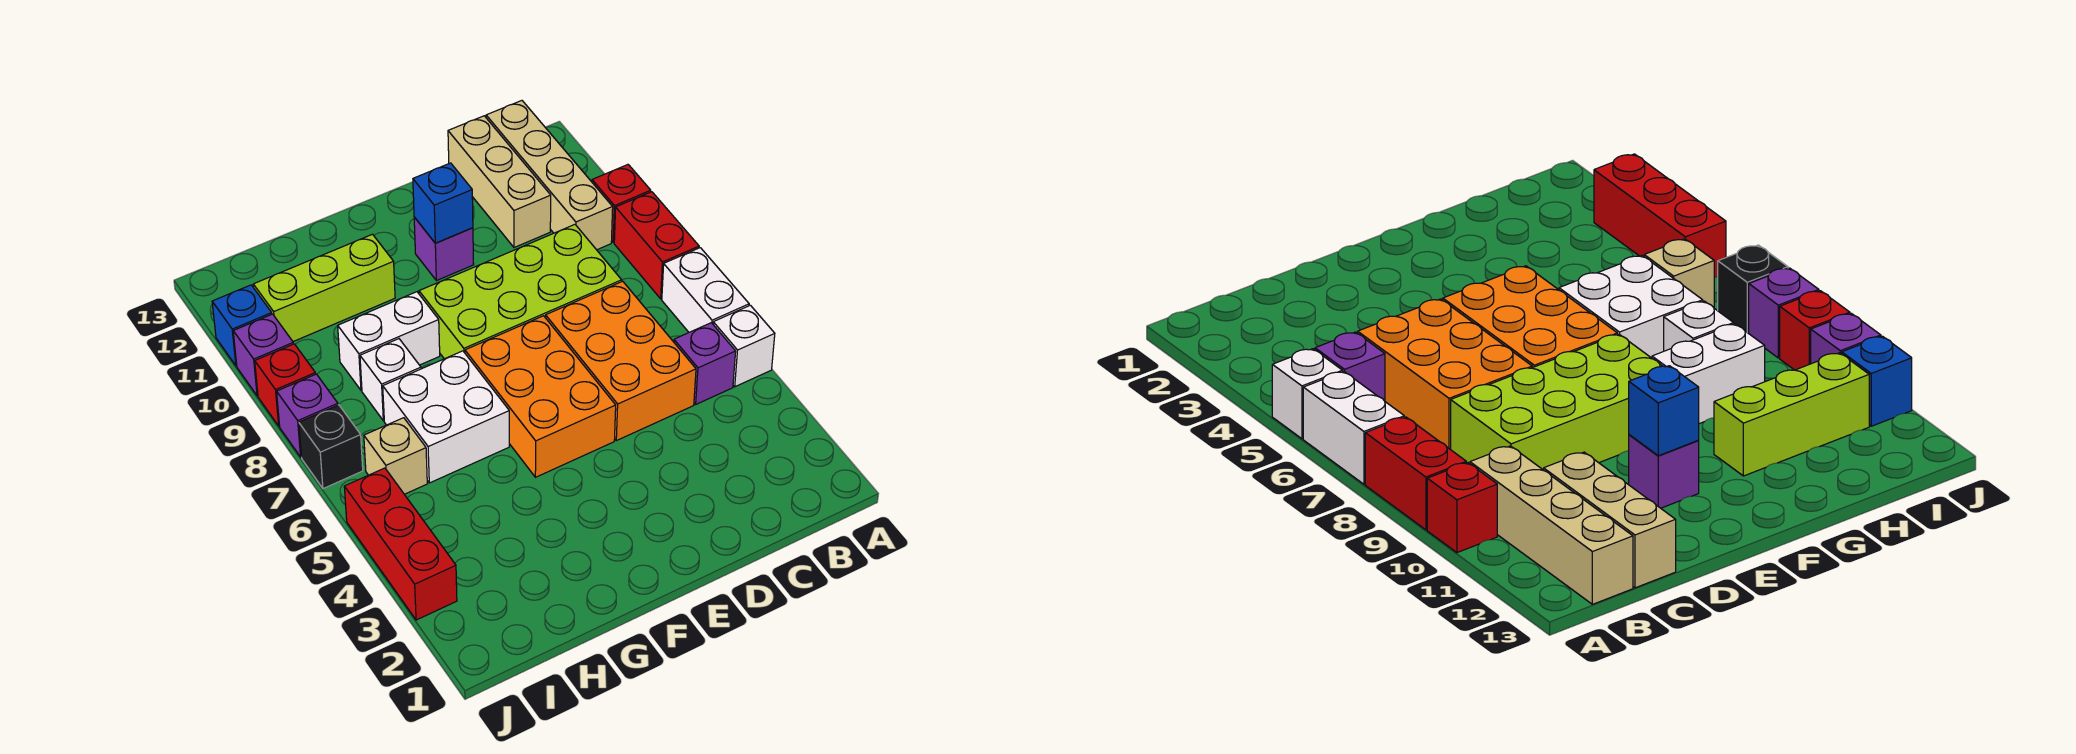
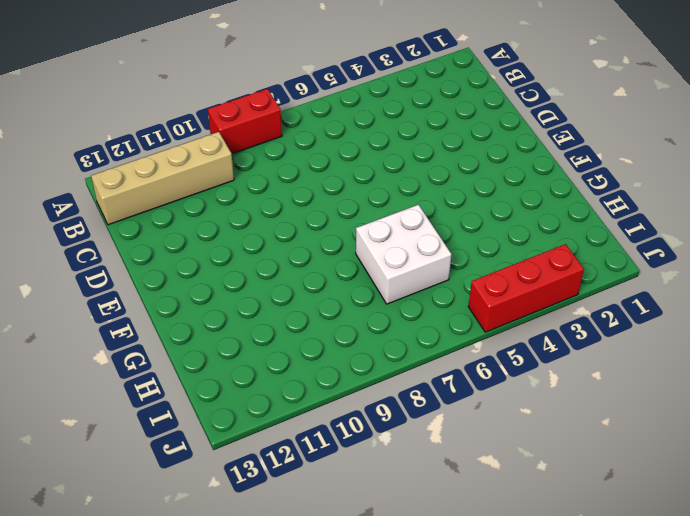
none -> white 1x1 brick [713,305,775,387]
none -> white 1x2 brick [662,248,749,332]
none -> red 1x1 brick [592,165,651,243]

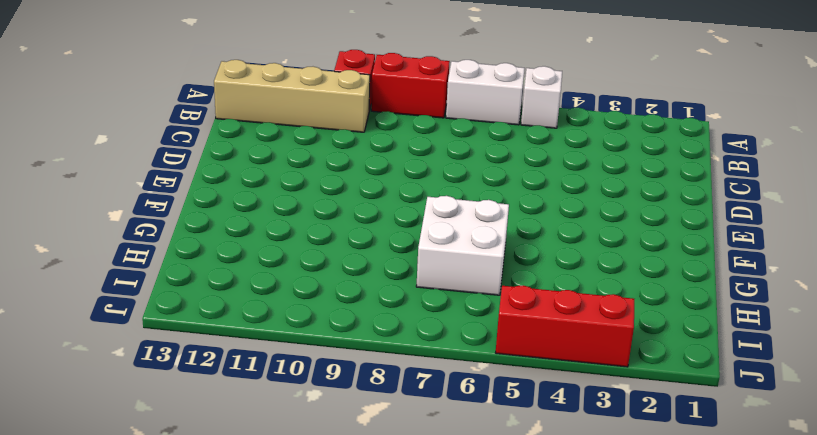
none -> purple 1x1 brick [674,323,736,404]
none -> orange 2x3 brick [546,281,696,441]
none -> lime 2x4 brick [419,225,622,359]

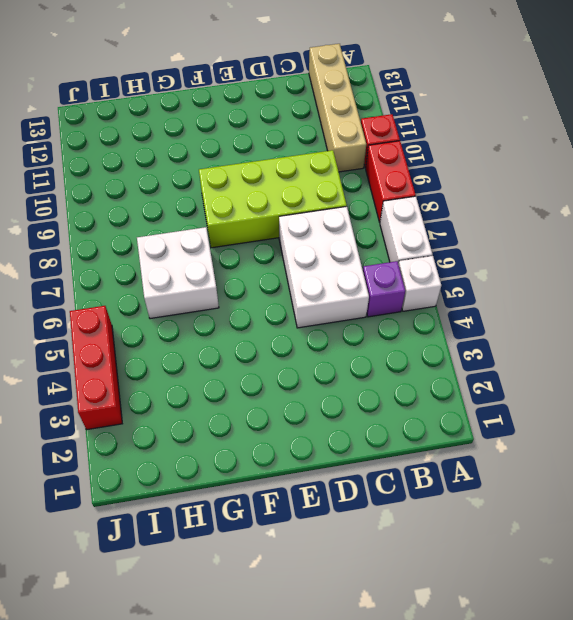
white 2x3 brick [279,207,369,328] -> orange 2x3 brick [546,281,696,441]
none -> tan 1x3 brick [448,116,551,248]
none -> orange 2x3 brick [465,316,616,477]
none -> purple 1x1 brick [414,217,474,281]

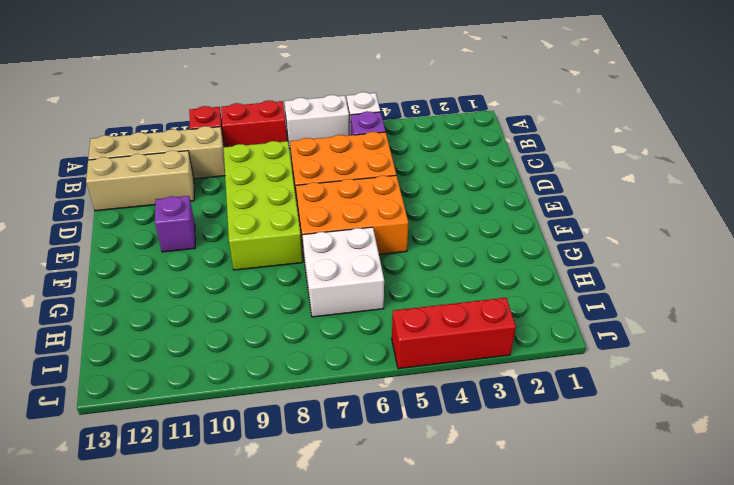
none -> white 1x2 brick [338,292,440,390]
none -> lime 1x3 brick [253,234,395,342]
none -> white 1x1 brick [360,339,421,421]

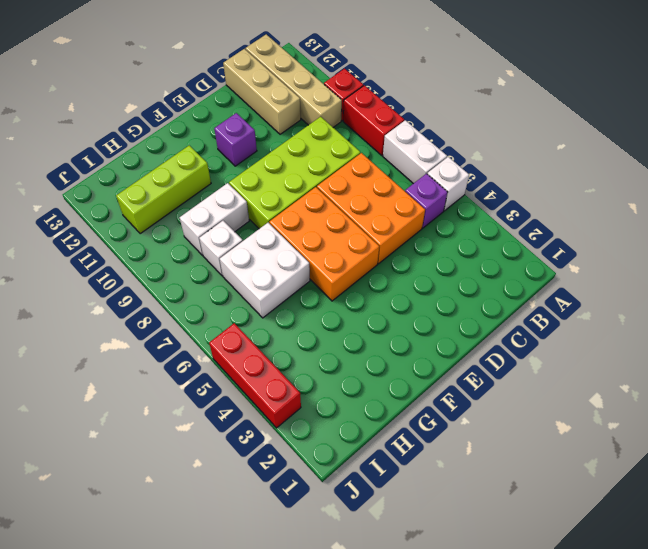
none -> tan 1x1 brick [364,418,427,494]
none -> black 1x1 brick [299,405,363,489]
none -> purple 1x1 brick [277,374,338,457]

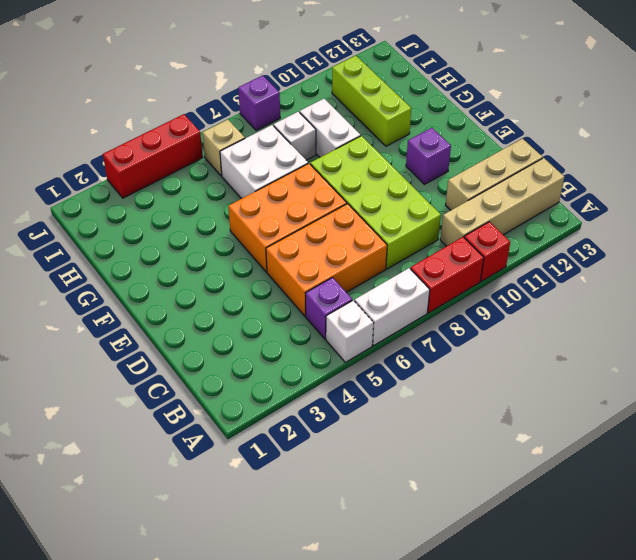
none -> black 1x1 brick [299,405,363,489]
none -> red 1x1 brick [255,344,315,426]
none -> purple 1x1 brick [233,314,293,396]

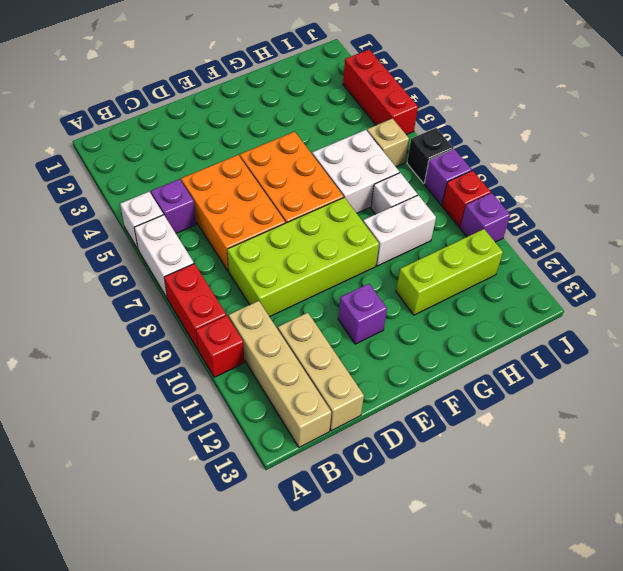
none -> blue 1x1 brick [212,285,272,366]
none -> blue 1x1 brick [413,163,473,243]

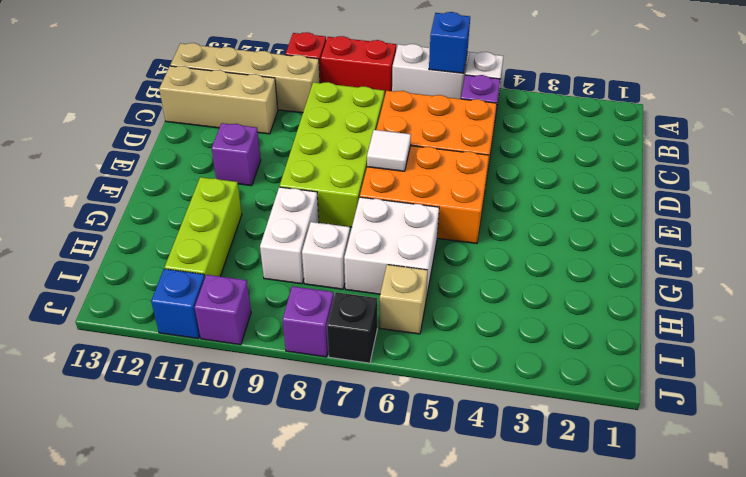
blue 1x1 brick [429,12,470,73] -> blue 1x1 brick moved to [413,163,473,243]
white 1x1 tile [367,130,411,171] -> none
none -> red 1x3 brick [344,468,457,620]
none -> red 1x1 brick [255,344,315,426]

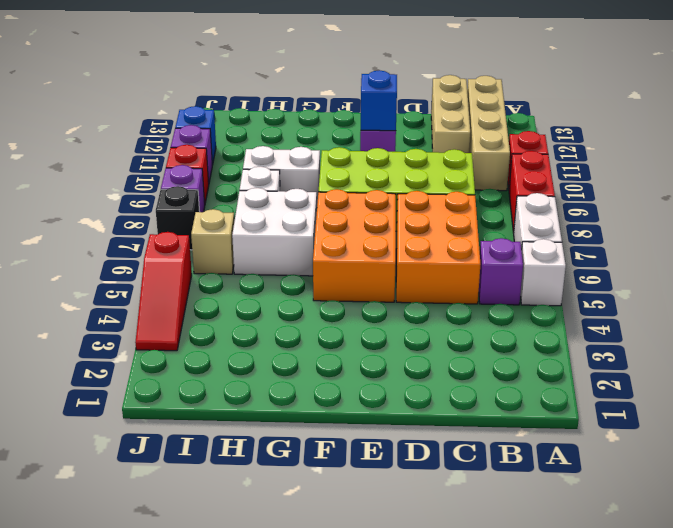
red 1x3 slope [135,232,192,351] -> red 1x3 brick [344,468,457,620]
none -> lime 1x3 brick [253,234,395,342]

